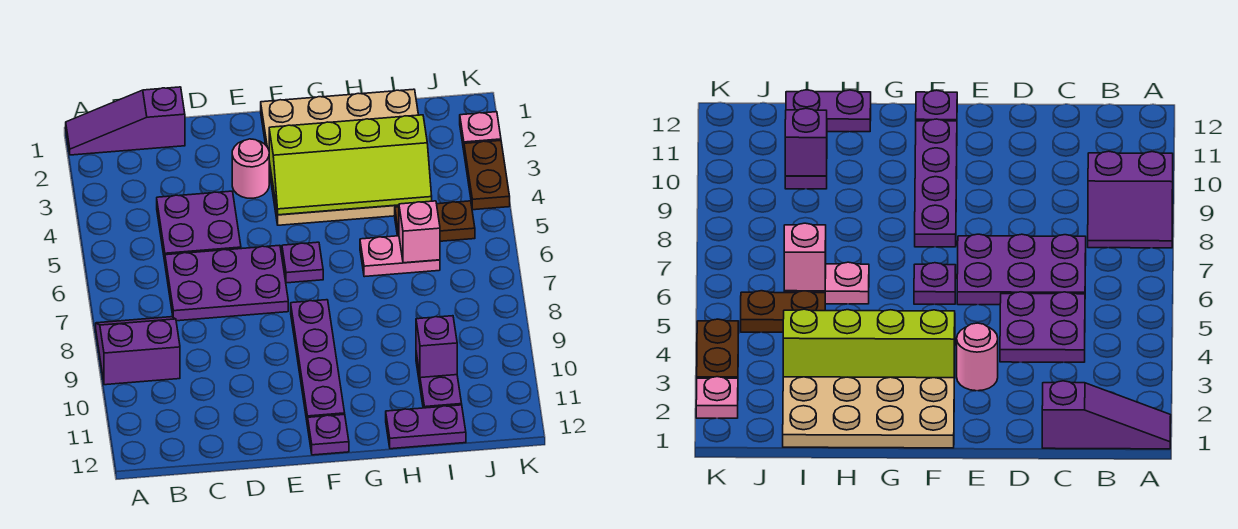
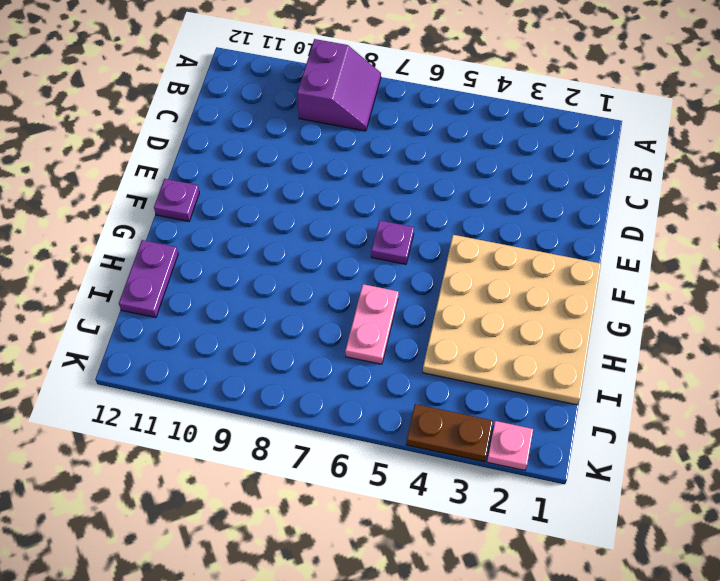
none -> purple 1x3 slope [66,87,185,155]
none -> purple 2x2 plate [157,191,241,261]
none -> purple 2x3 plate [165,245,288,321]

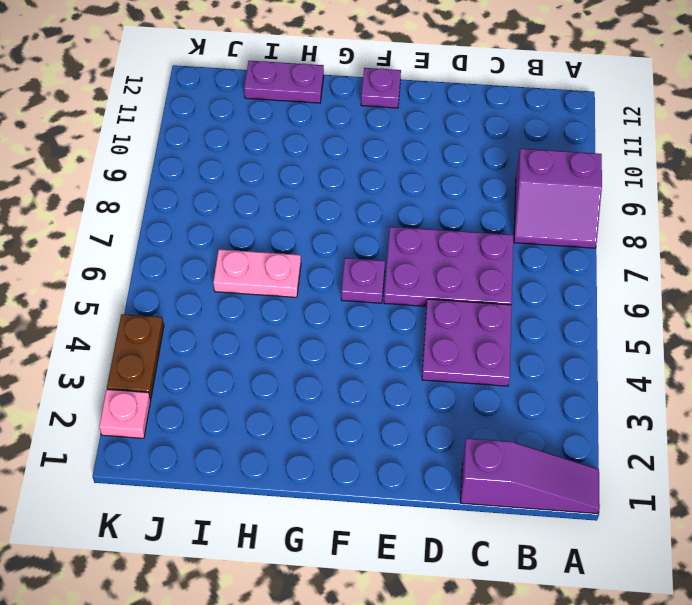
none -> pink 1x1 round brick [232,139,269,198]
none -> tan 4x4 plate [261,89,418,225]
none -> purple 1x4 plate [291,300,345,426]

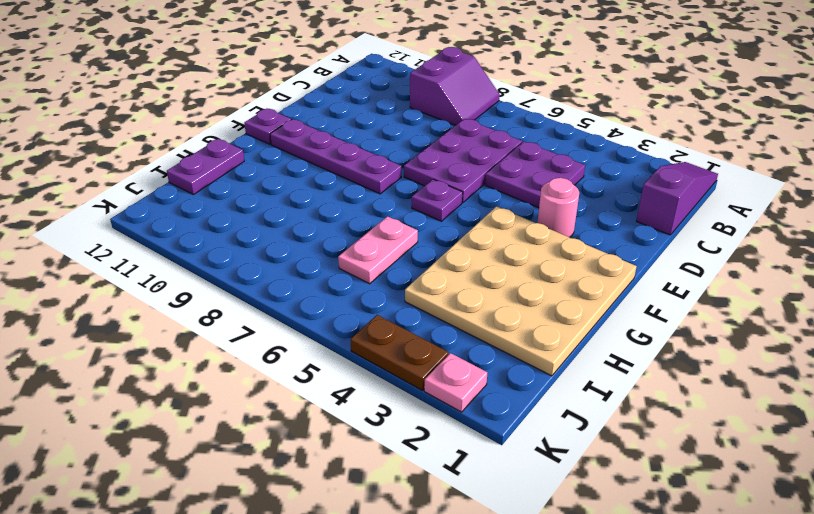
none -> brown 1x2 plate [395,201,475,241]
none -> purple 1x2 plate [416,353,462,408]
none -> lime 2x4 slope [269,115,432,215]

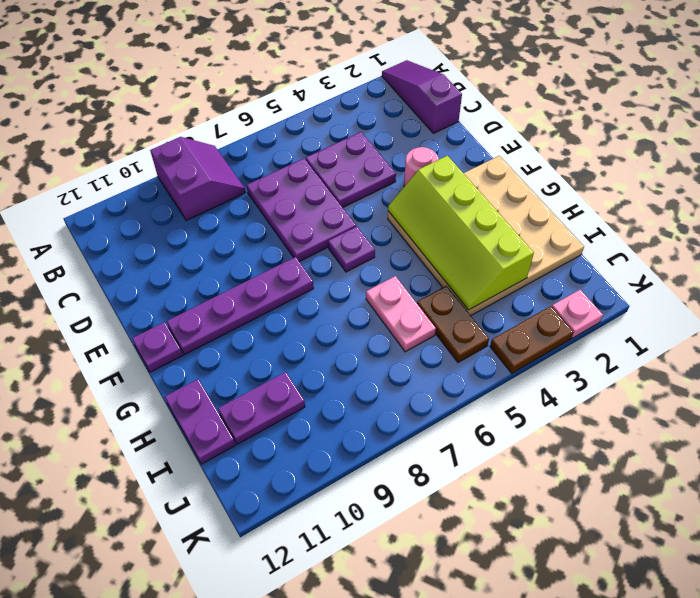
none -> pink 1x1 brick [399,201,440,263]
none -> purple 1x1 brick [416,316,457,378]

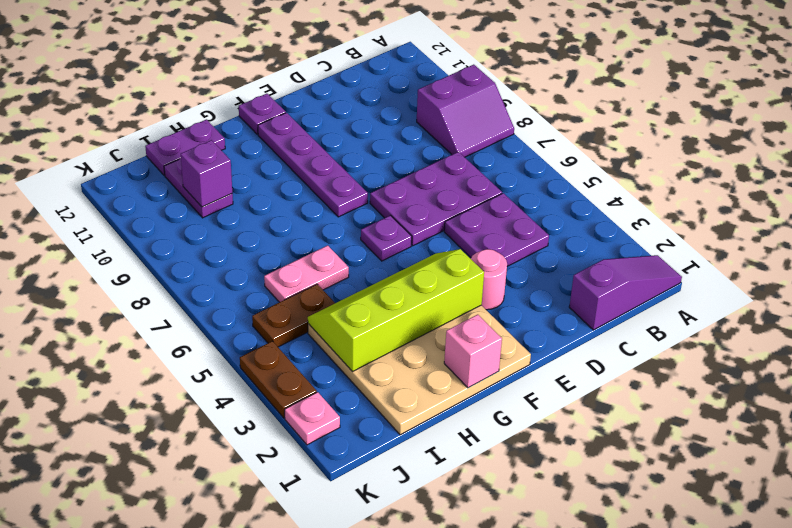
pink 1x1 brick [444,315,502,388] -> pink 1x1 brick moved to [399,201,440,263]

